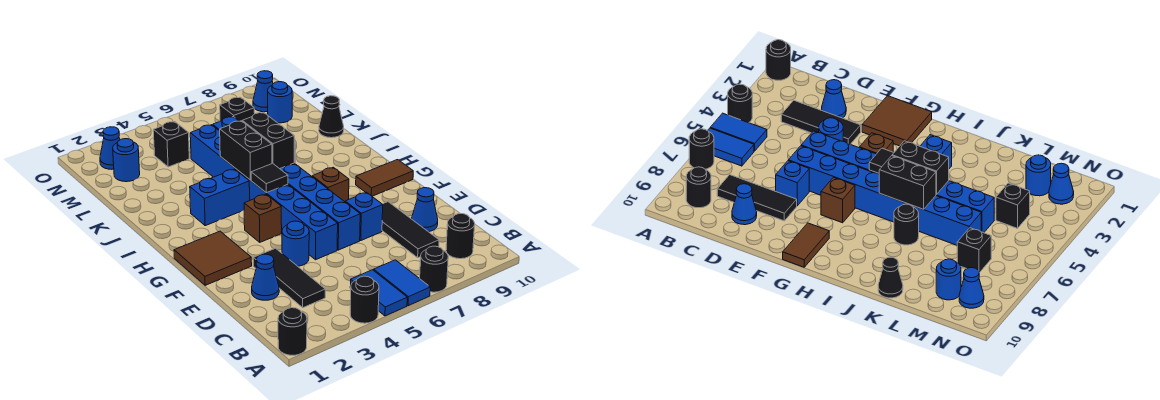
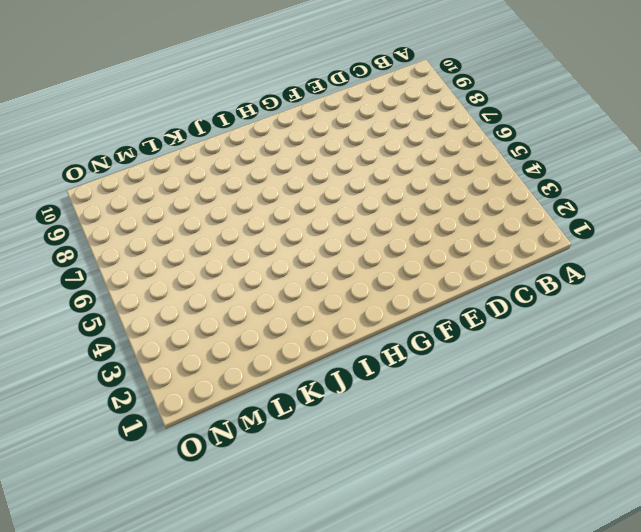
none -> black 1x1 round brick [278,308,307,355]
none -> black 1x1 round brick [350,276,379,323]
none -> blue 1x2 tile [350,270,407,316]
none -> blue 1x2 tile [374,260,430,306]

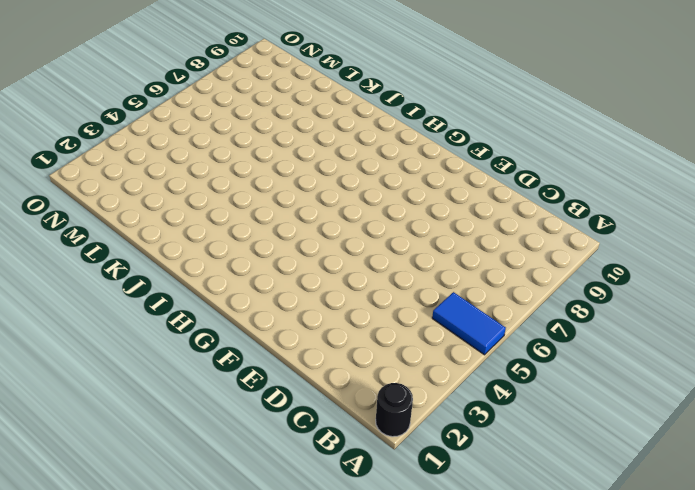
none -> black 1x1 round brick [350,276,379,323]
none -> blue 1x2 tile [374,260,430,306]
none -> black 1x1 round brick [420,246,448,292]
none -> black 1x1 round brick [446,214,475,259]

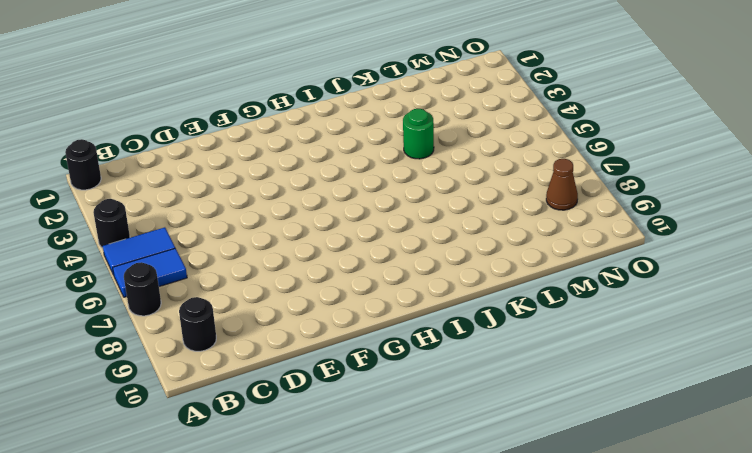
green 1x1 round brick [403,109,434,159] -> none
brown 1x1 cone [546,159,578,210] -> none
none -> black 1x3 tile [253,248,325,308]
none -> black 1x3 tile [382,202,439,258]
none -> blue 1x1 cone [252,254,279,300]
none -> blue 1x1 cone [412,188,438,232]

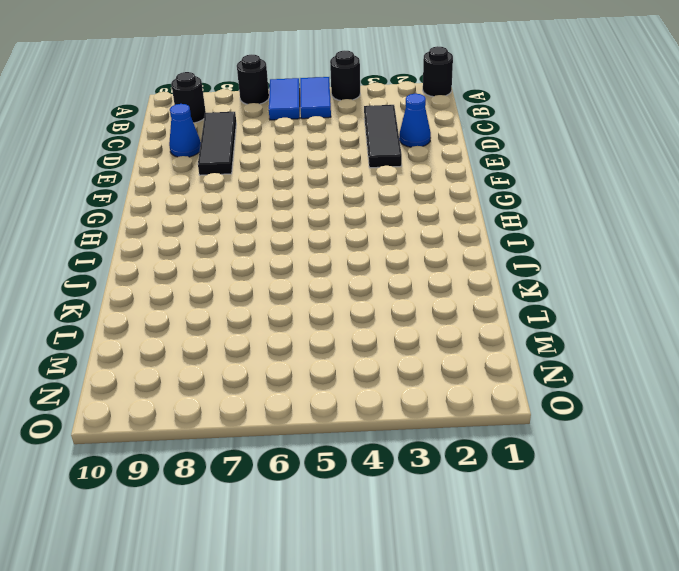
none -> blue 1x1 round brick [282,221,309,266]
none -> blue 1x8 brick [190,125,338,260]
none -> blue 1x8 brick [213,116,360,250]
none -> blue 1x1 brick [345,192,383,240]

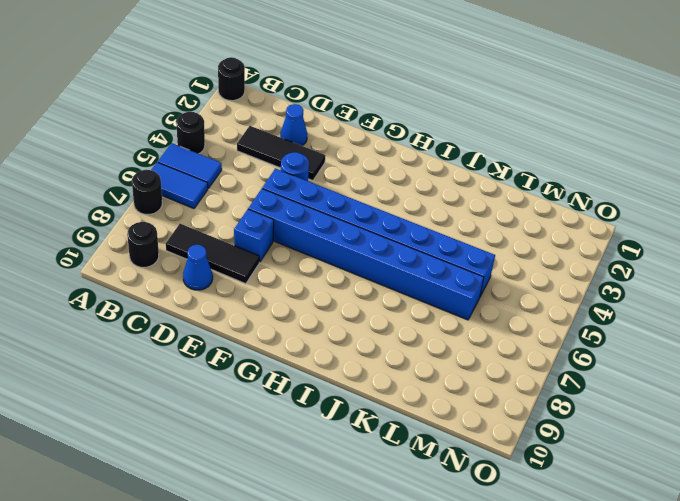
none -> brown 2x2 tile [174,231,252,285]
none -> brown 1x1 brick [244,194,282,242]
none -> brown 1x1 brick [312,167,349,202]
none -> brown 1x2 tile [356,160,413,196]

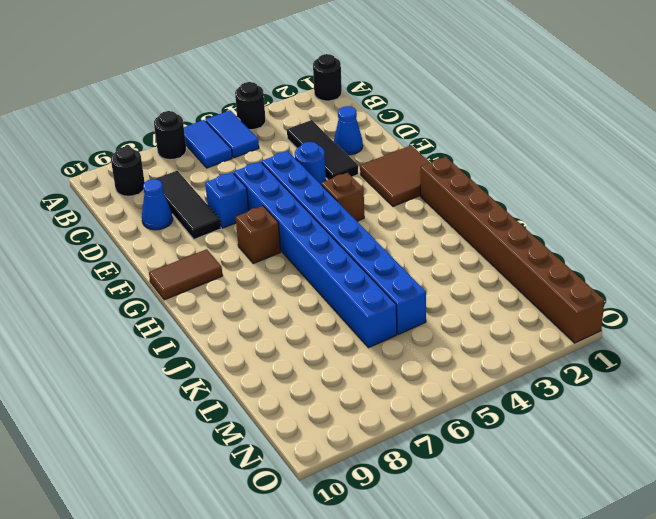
brown 1x8 brick [420,157,605,343] -> none
none -> blue 1x2 brick [190,169,250,226]
none -> black 1x1 round brick [894,204,919,245]
none -> black 1x1 cone [319,96,344,138]
none -> blue 1x1 round brick [113,139,140,182]

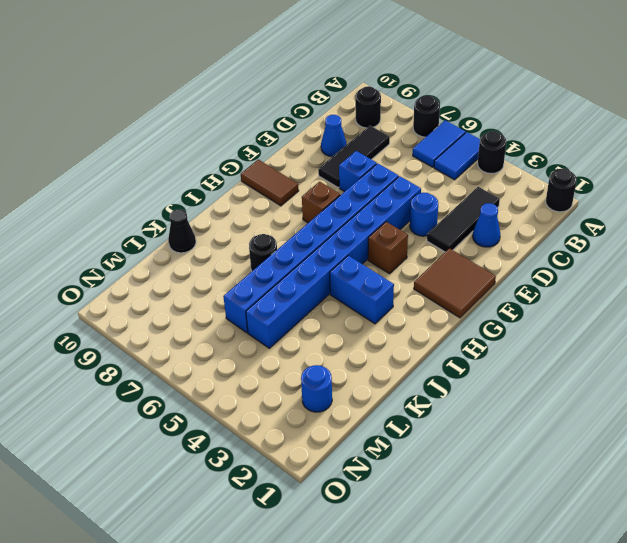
none -> black 1x1 brick [153,122,189,167]
none -> black 1x1 brick [220,97,255,121]
none -> blue 1x1 round brick [268,82,292,123]
none -> blue 1x1 cone [100,127,120,169]

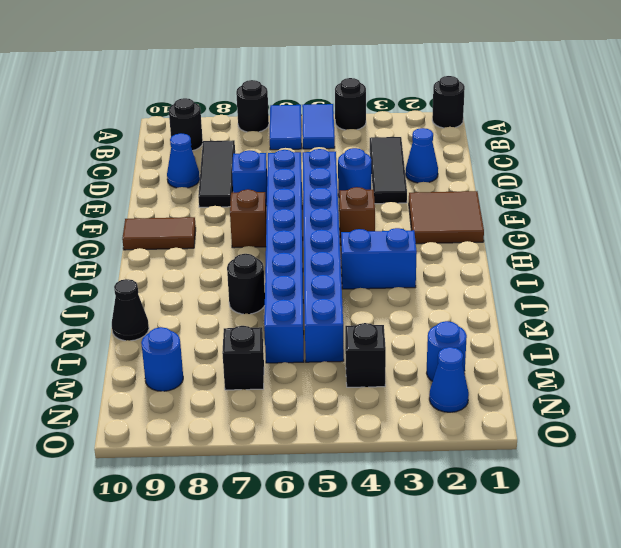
none -> blue 1x1 cone [253,71,273,112]
none -> black 1x1 tile [251,163,288,193]
none -> black 1x2 brick [220,121,272,180]
none -> black 1x2 brick [242,112,294,169]

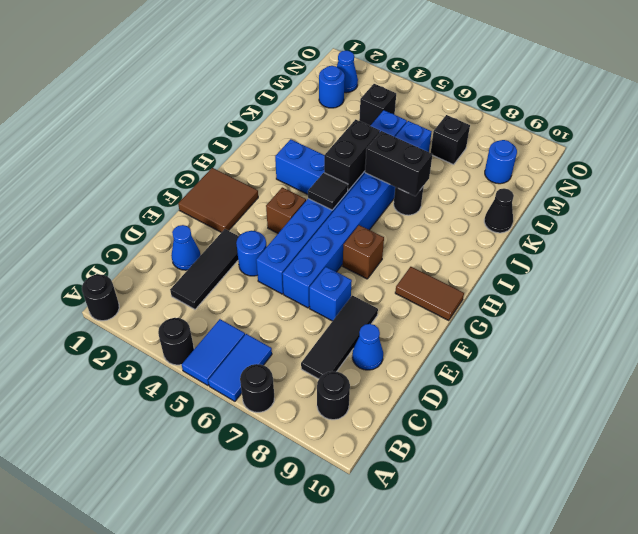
black 1x2 brick [365,131,433,196] -> black 1x2 brick turned to [242,112,294,169]
none -> blue 1x1 cone [253,71,273,112]

